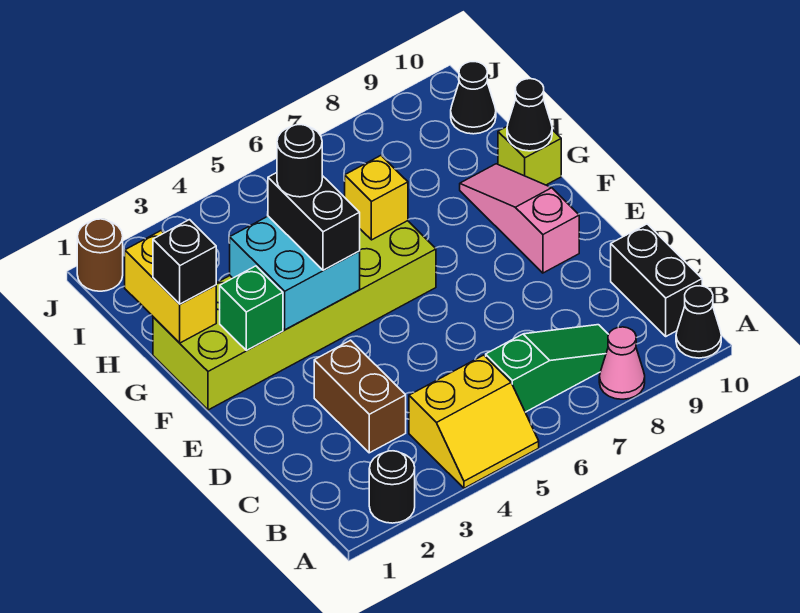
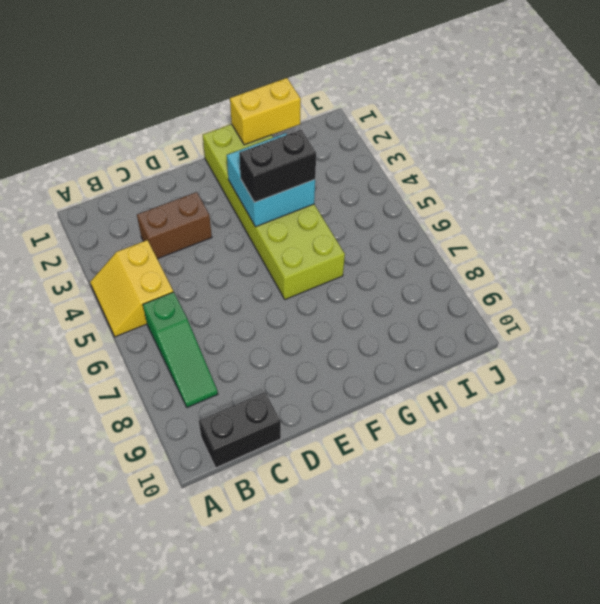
none -> black 1x1 round brick [369,451,415,523]
none -> pink 1x1 cone [599,327,645,399]
none -> black 1x1 cone [676,286,721,358]

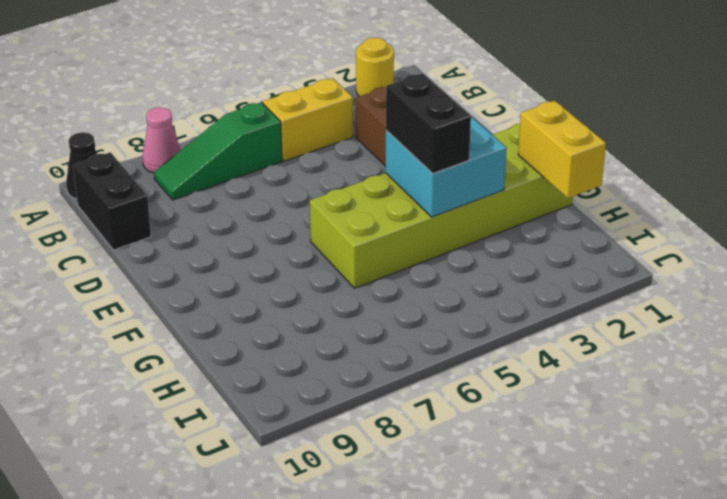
yellow 1x1 round brick [356,38,394,96] -> black 1x1 round brick [369,451,415,523]
none -> pink 1x3 slope [460,164,579,273]
none -> lime 1x1 brick [498,127,561,185]
none -> black 1x1 cone [451,62,496,134]

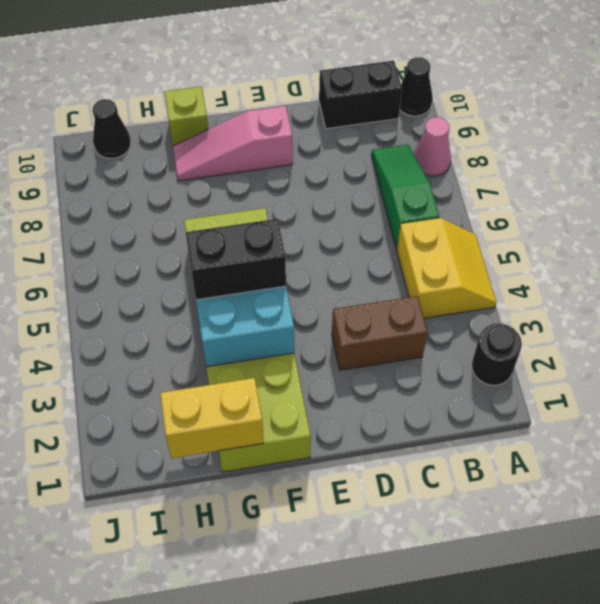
none -> brown 1x1 round brick [77,219,123,291]
none -> green 1x1 brick [220,266,283,350]
none -> yellow 1x1 brick [345,156,408,240]

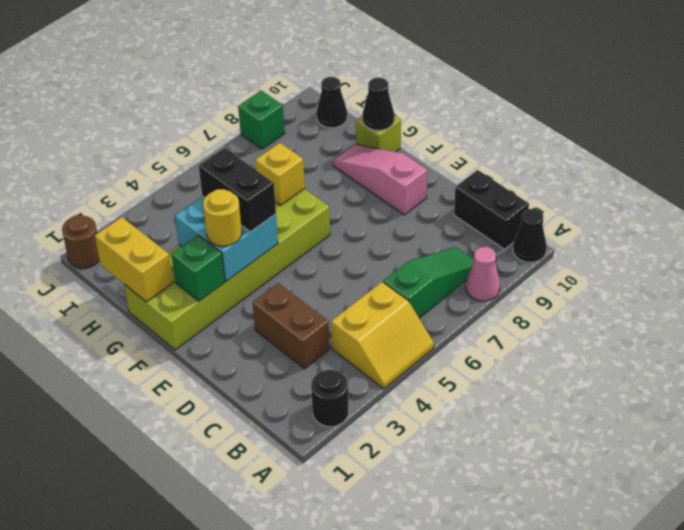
yellow 1x1 round brick [203,189,242,246] -> none
green 1x1 brick [238,90,285,149] -> none
none -> black 1x1 brick [153,220,216,304]
none -> black 1x1 round brick [277,125,322,197]

